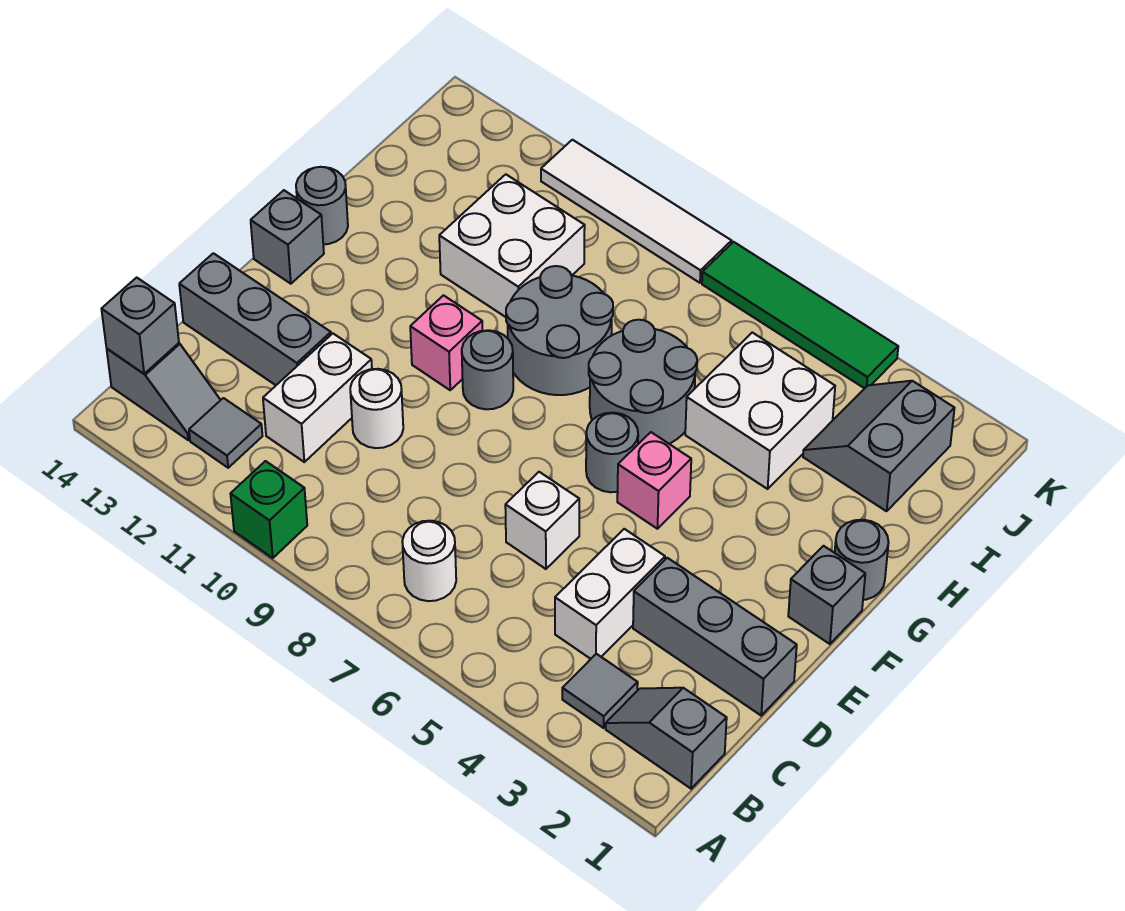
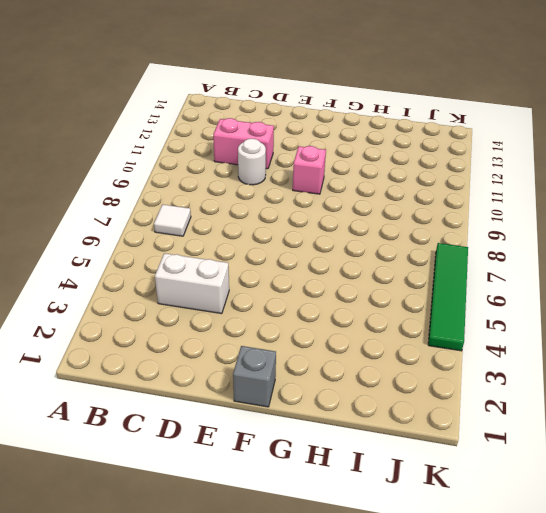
white 1x1 tile [154,204,191,236] -> white 1x1 round brick [402,521,456,601]
pink 1x2 brick [213,118,274,169] -> white 1x2 brick [263,334,372,462]
none -> green 1x1 brick [231,461,307,558]
none -> grey 1x2 slope [606,688,727,789]
none -> grey 1x1 tile [562,654,638,728]

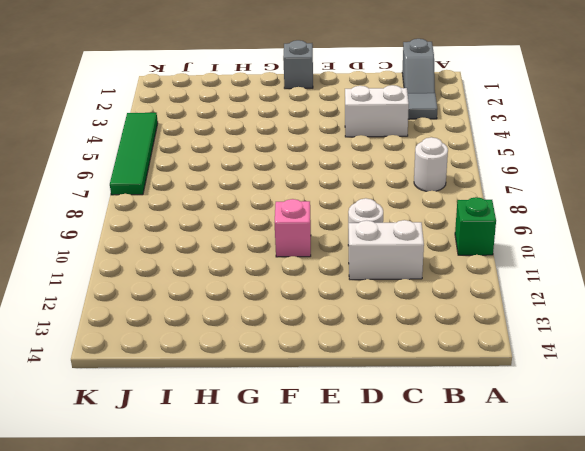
none -> grey 1x1 tile [189,398,262,468]
none -> grey 1x2 slope [107,343,220,440]
none -> grey 1x3 brick [633,558,797,715]

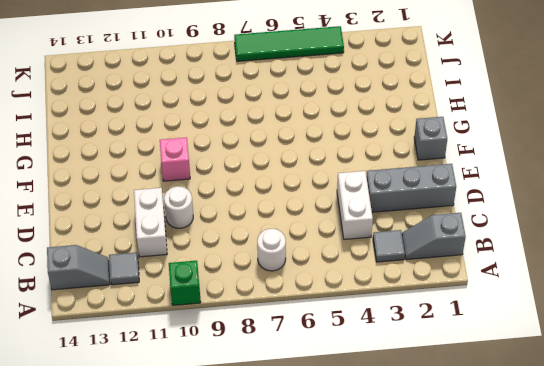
none -> white 1x1 brick [505,472,579,569]
none -> grey 1x3 brick [179,253,331,385]
none -> pink 1x1 brick [617,432,691,529]

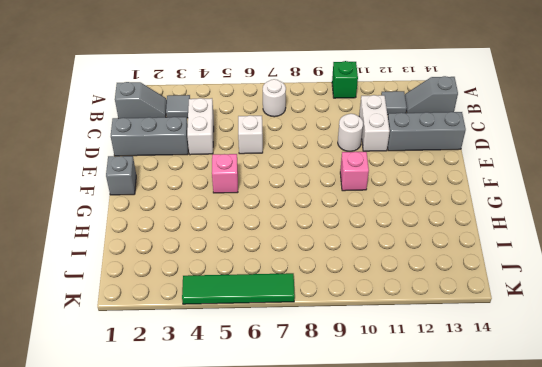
none -> grey 1x1 round brick [586,413,638,492]
none -> grey 1x1 round brick [462,330,513,409]
none -> grey 1x1 brick [251,190,324,284]

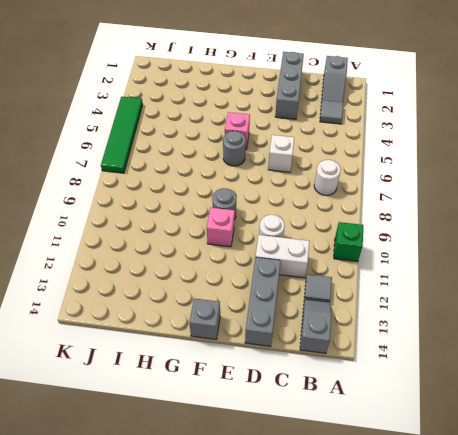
none -> white 1x2 brick [555,529,665,659]
none -> grey 1x1 brick [788,546,865,644]
none -> grey 1x1 round brick [835,520,889,600]

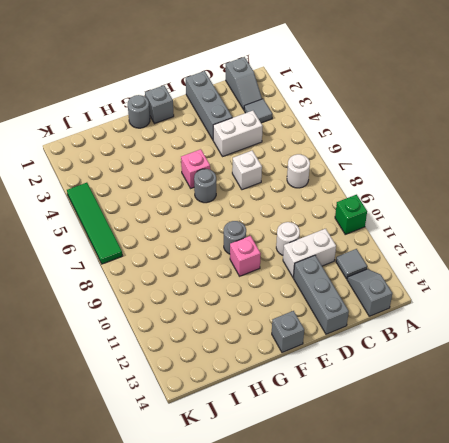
none -> grey 2x2 round brick [589,320,697,444]
none -> grey 2x2 round brick [506,266,613,395]
none -> grey 1x1 round brick [296,167,348,244]

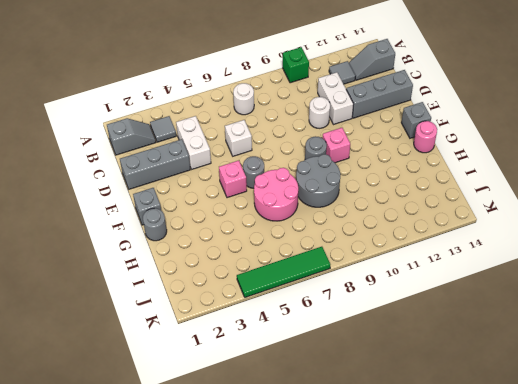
pink 2x2 round brick [254,168,298,221] -> grey 2x2 round brick [589,320,697,444]
pink 1x1 round brick [414,121,437,153] -> grey 1x1 round brick [296,167,348,244]
none -> white 2x2 brick [685,333,835,489]
none -> white 2x2 brick [439,174,585,317]
none -> grey 2x2 slope [803,381,954,511]

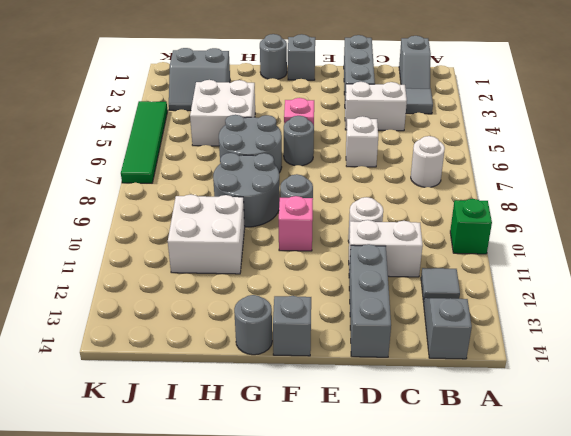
none -> white 1x4 tile [541,140,732,283]
none -> grey 1x1 brick [101,277,179,374]

